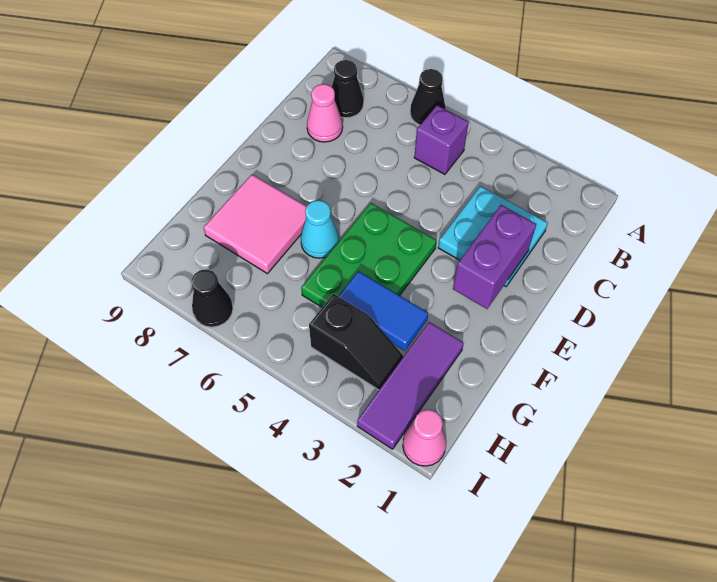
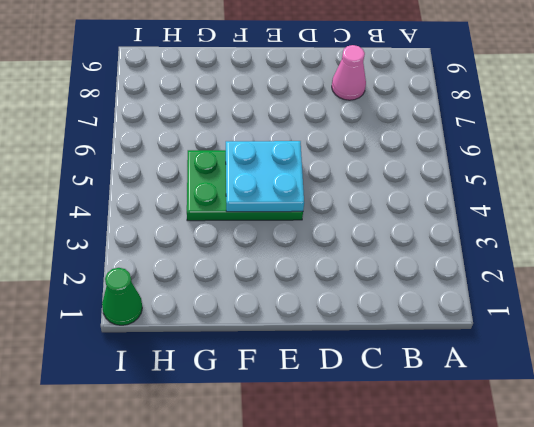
cyan 2x2 plate [226,141,304,212] -> cyan 2x2 plate moved to [438,186,548,286]
green 1x1 cone [102,268,142,325] -> pink 1x1 cone [403,410,446,466]
none -> black 1x1 cone [410,69,446,125]
none -> purple 1x1 brick [414,105,469,174]
none -> black 1x1 cone [332,60,364,118]

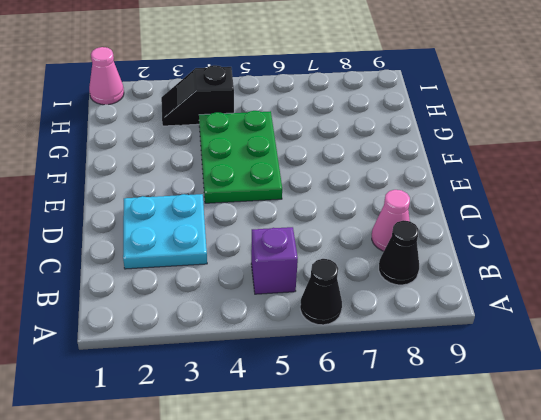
none -> cyan 1x1 cone [301,200,339,258]
none -> pink 2x2 tile [203,175,307,274]
none -> purple 1x3 tile [357,322,464,449]

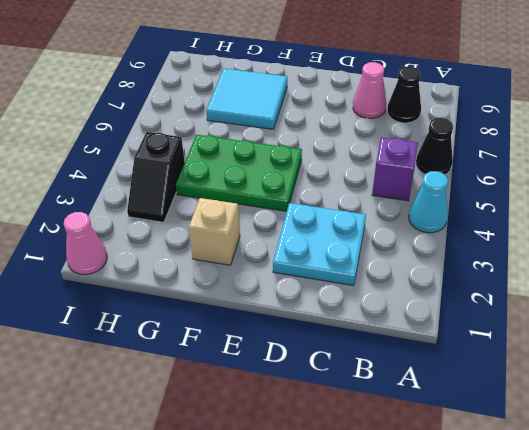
cyan 1x1 cone [409,171,448,233] -> cyan 1x1 cone moved to [301,200,339,258]
tan 1x1 brick [189,198,240,265] -> none
cyan 2x2 tile [206,69,287,129] -> pink 2x2 tile [203,175,307,274]
none -> purple 1x3 tile [357,322,464,449]
none -> black 1x1 cone [191,269,233,327]
none -> purple 1x2 brick [453,205,536,309]

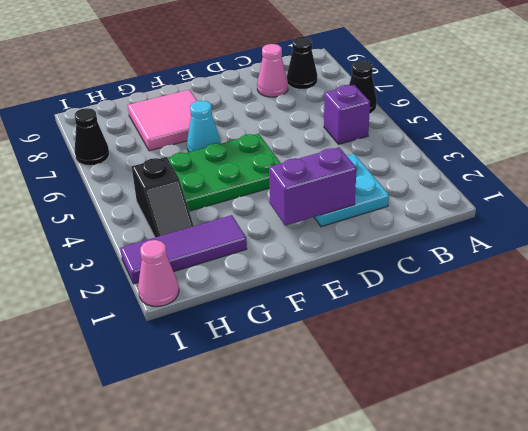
none -> blue 1x2 tile [338,271,428,351]

